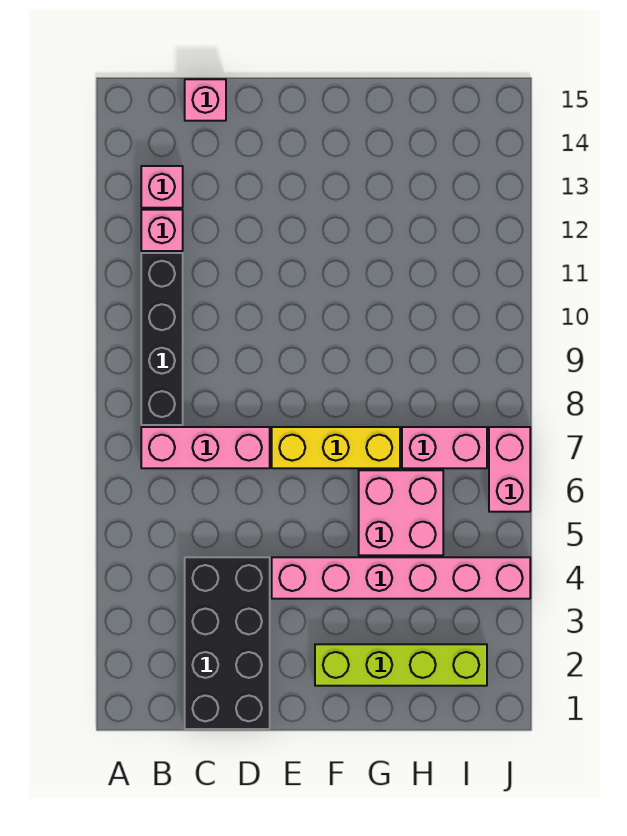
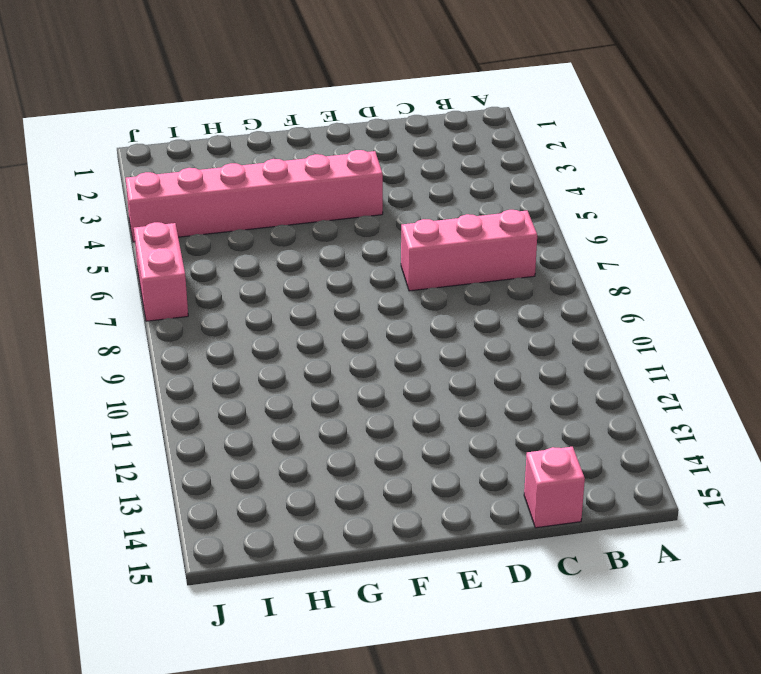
none -> black 1x4 brick [141,253,183,425]
none -> pink 1x1 brick [141,210,183,251]
none -> pink 1x1 brick [141,166,183,208]

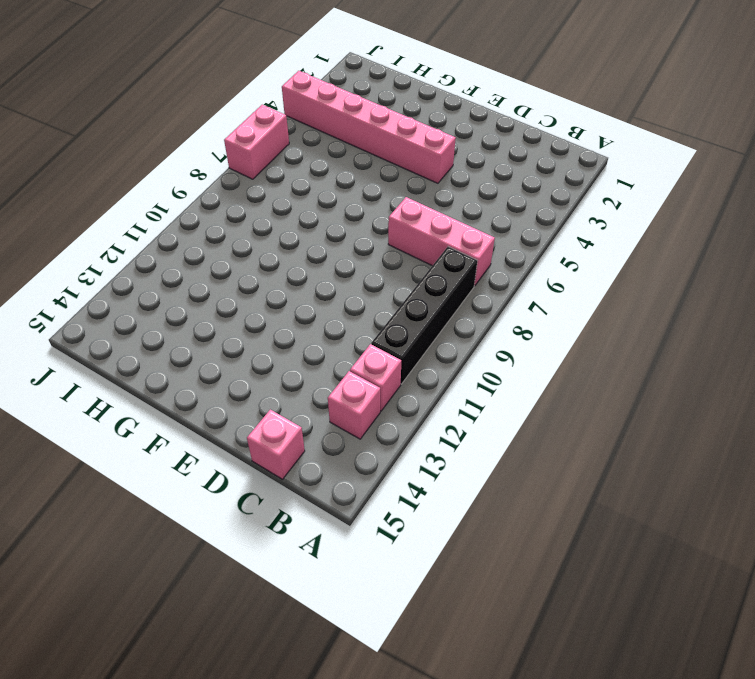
none -> black 2x4 brick [185,557,270,729]
none -> yellow 1x3 brick [272,427,400,468]
none -> lime 1x4 brick [315,644,487,686]

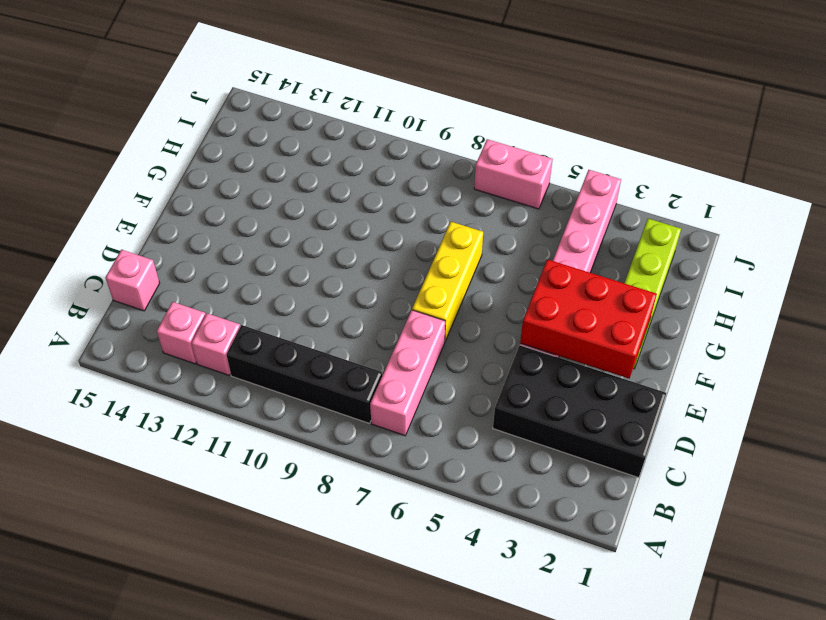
red 2x3 brick [520,259,657,378] -> none
none -> pink 2x2 brick [359,470,443,555]
none -> pink 1x2 brick [402,427,487,468]

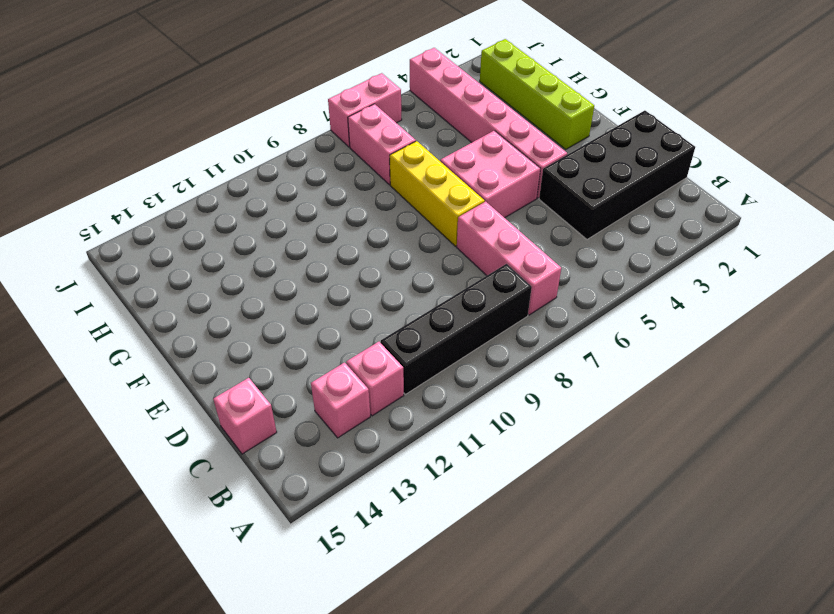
pink 2x2 brick [440,131,540,218] -> pink 2x2 brick moved to [359,470,443,555]

